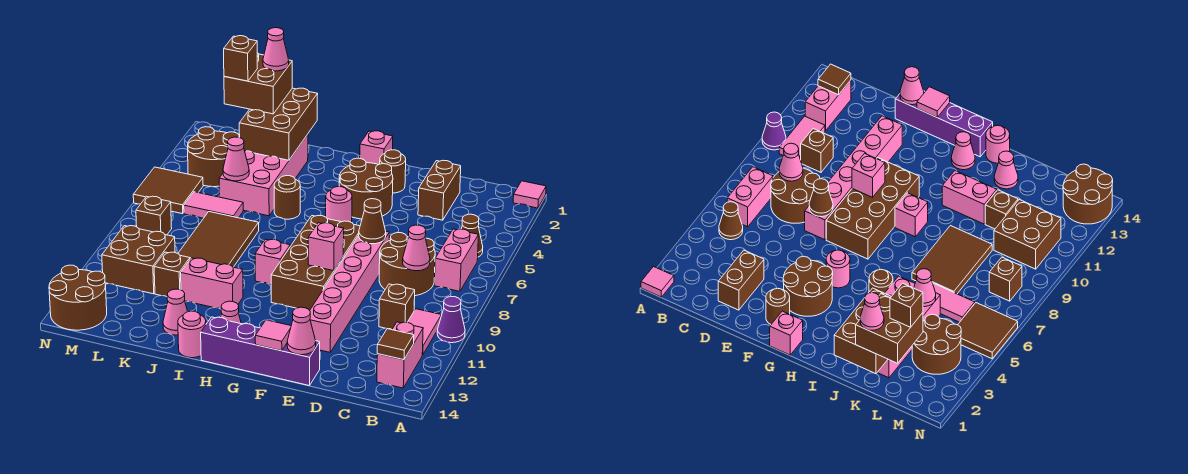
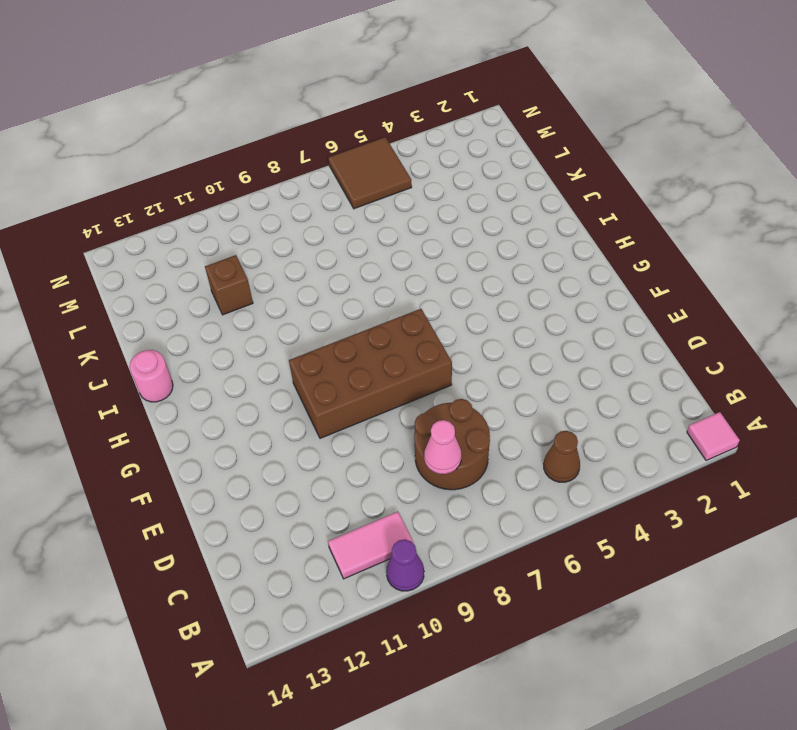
none -> pink 1x2 brick [434,229,478,291]
none -> pink 1x2 brick [377,322,423,388]
none -> brown 1x1 brick [379,284,415,329]
none -> brown 1x2 brick [418,160,461,220]

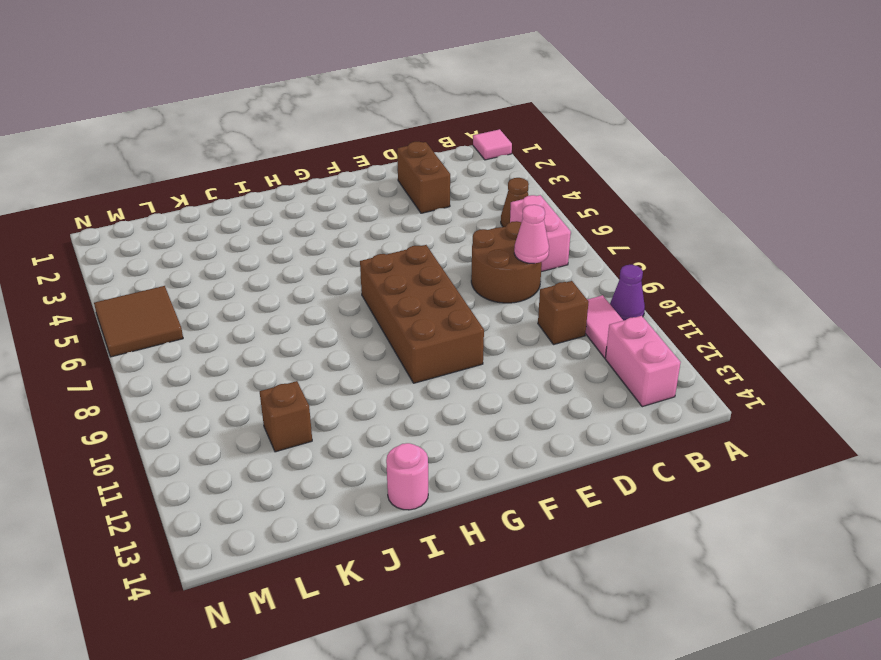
none -> pink 1x6 brick [310,231,389,352]
none -> purple 1x4 brick [201,317,320,386]
none -> brown 1x1 round brick [380,150,406,193]
none -> brown 2x2 round brick [339,158,393,219]

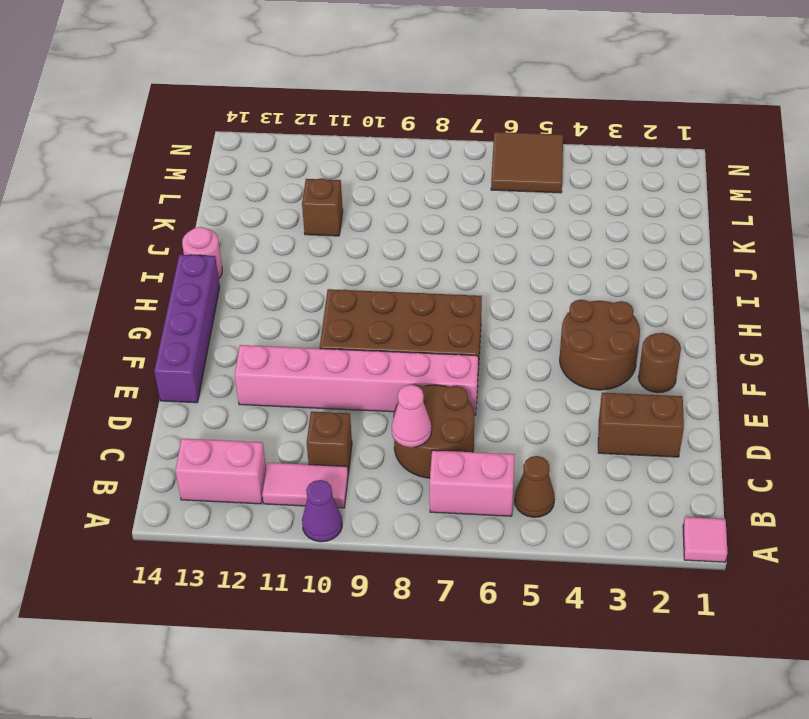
none -> pink 1x1 brick [360,131,393,165]
none -> pink 1x1 round brick [326,187,352,222]
none -> pink 1x1 brick [255,239,290,285]
none -> pink 1x1 cone [221,301,241,324]

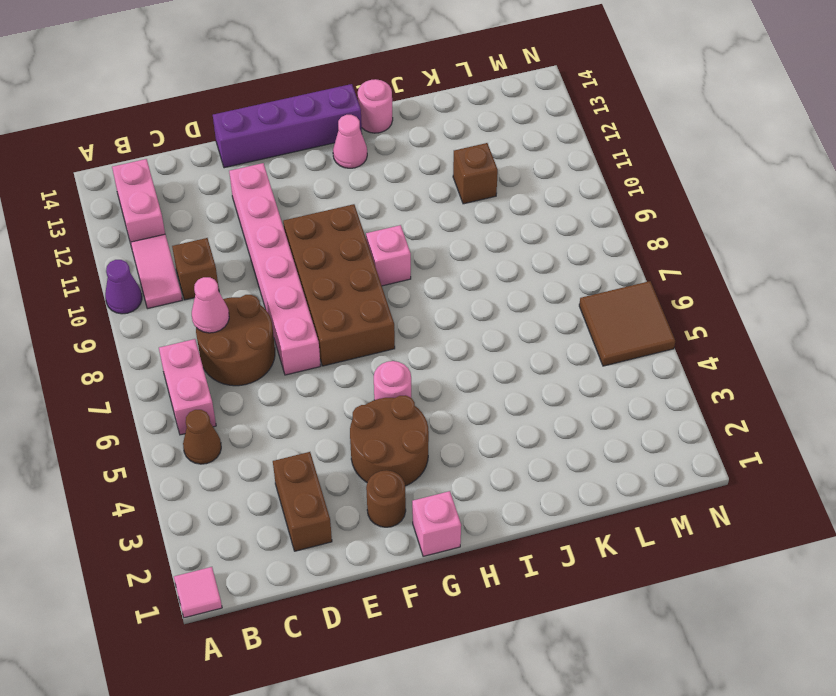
none -> brown 1x1 round brick [274,176,300,219]
none -> pink 1x2 brick [181,258,243,309]
none -> pink 2x4 brick [219,134,308,216]
none -> brown 2x3 tile [178,212,259,267]

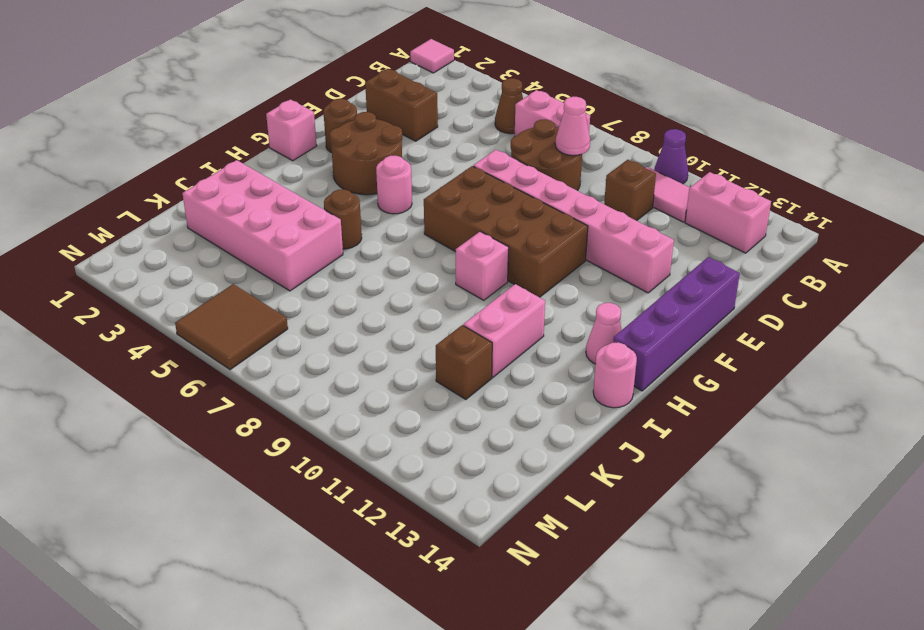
none -> brown 2x3 tile [178,212,259,267]
none -> pink 1x1 cone [163,289,188,335]
none -> pink 1x2 tile [184,192,243,218]
none -> brown 2x2 round brick [188,127,239,187]

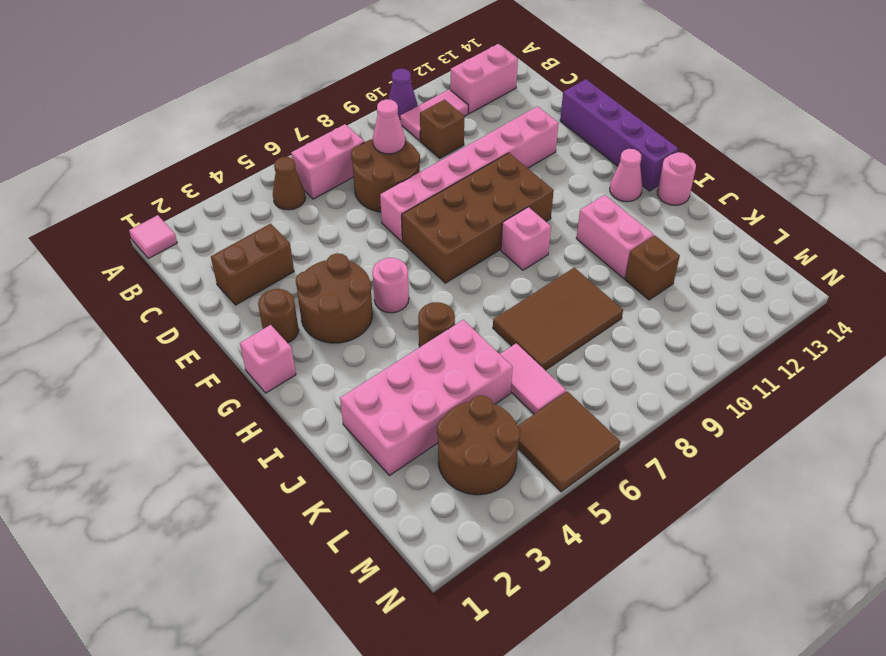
none -> pink 1x1 cone [163,289,188,335]
none -> brown 2x2 brick [102,226,175,294]
none -> brown 1x1 brick [136,196,172,235]
none -> brown 2x2 round brick [49,265,107,330]

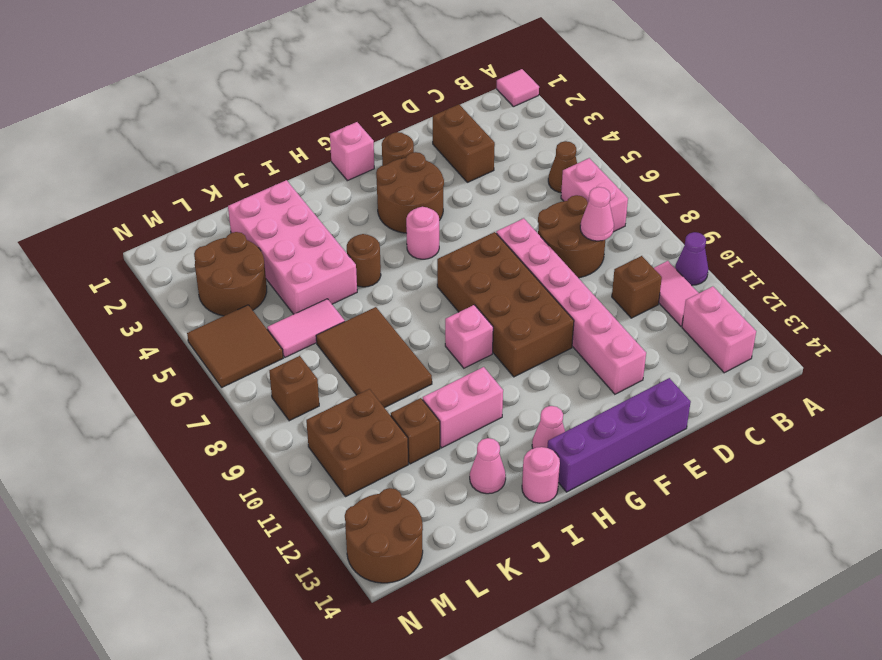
none -> brown 1x1 tile [377,329,414,360]
none -> brown 1x1 cone [359,199,386,244]
none -> pink 1x1 cone [287,307,316,355]
none -> pink 1x1 brick [308,223,344,271]

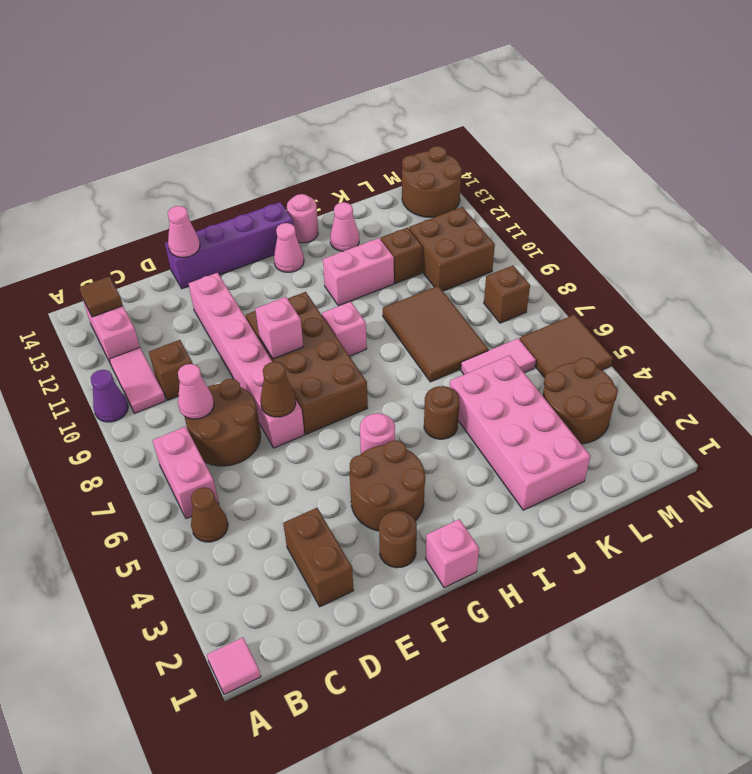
none -> pink 1x1 tile [255,320,291,351]
none -> brown 2x3 brick [239,88,318,160]
none -> pink 1x1 cone [223,137,249,181]
none -> brown 2x2 brick [224,53,292,114]

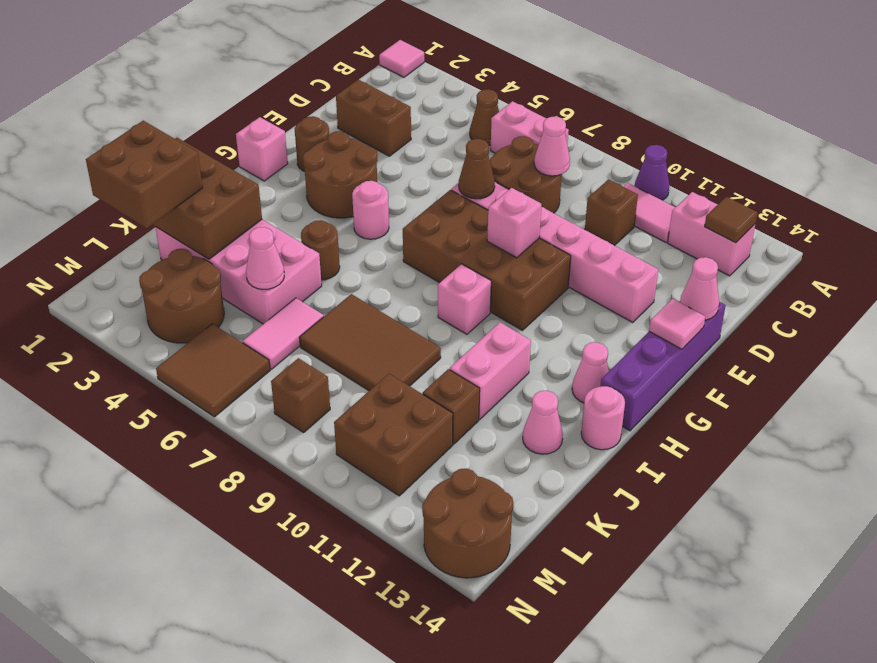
none -> pink 1x1 cone [263,28,289,71]
none -> brown 1x1 brick [224,36,257,81]

